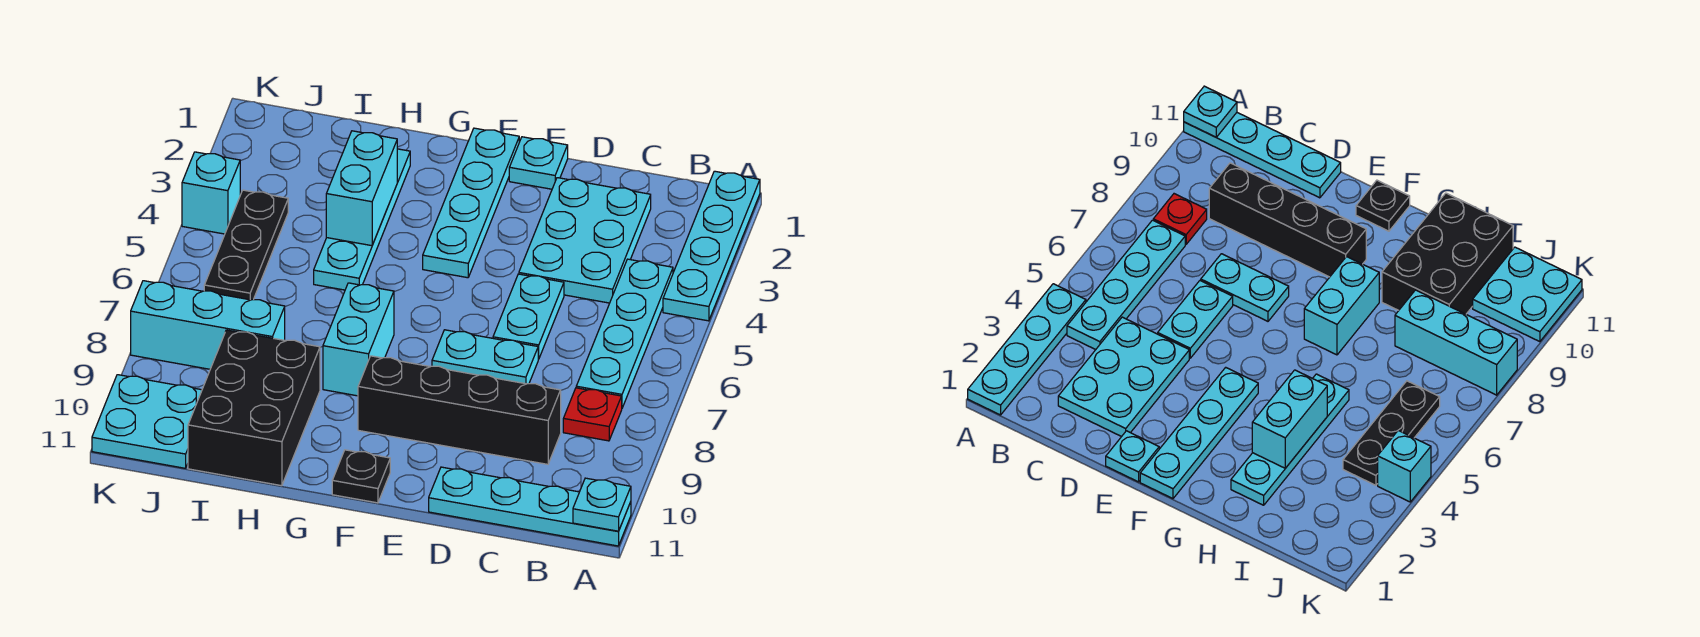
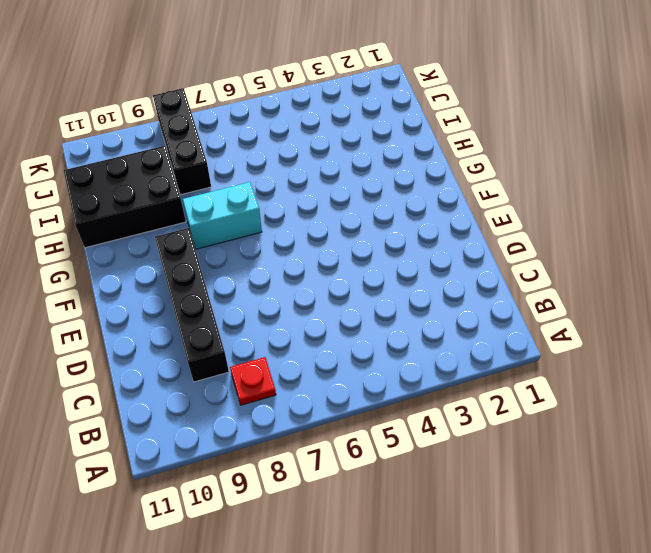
black 1x3 brick [153,88,211,195] -> cyan 1x3 brick [131,281,285,369]
none -> cyan 1x4 plate [663,171,760,321]
none -> cyan 1x4 plate [429,467,631,546]
none -> cyan 1x4 plate [576,259,673,408]

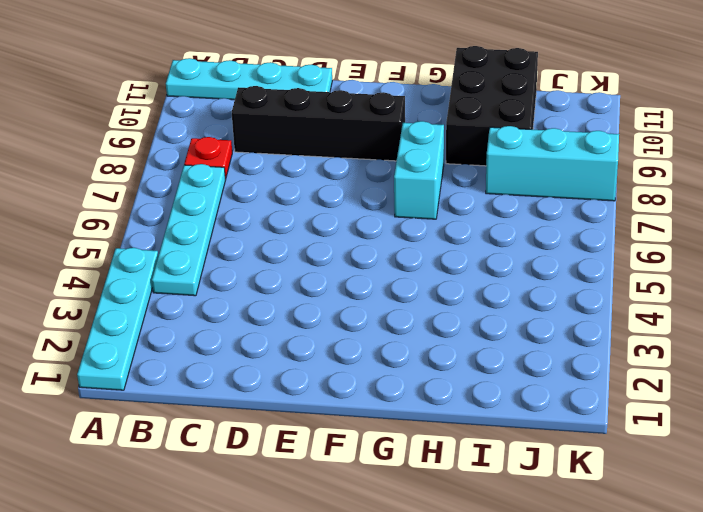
none -> cyan 2x3 plate [519,178,651,303]
none -> cyan 1x2 plate [493,274,564,359]
none -> cyan 1x2 plate [432,330,538,384]

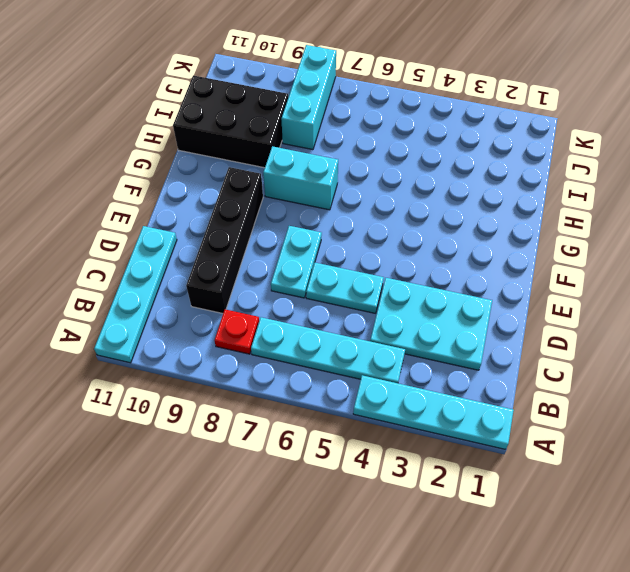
none -> cyan 1x1 plate [509,137,568,189]
none -> cyan 1x4 plate [423,128,519,278]
none -> black 1x1 plate [332,450,390,503]

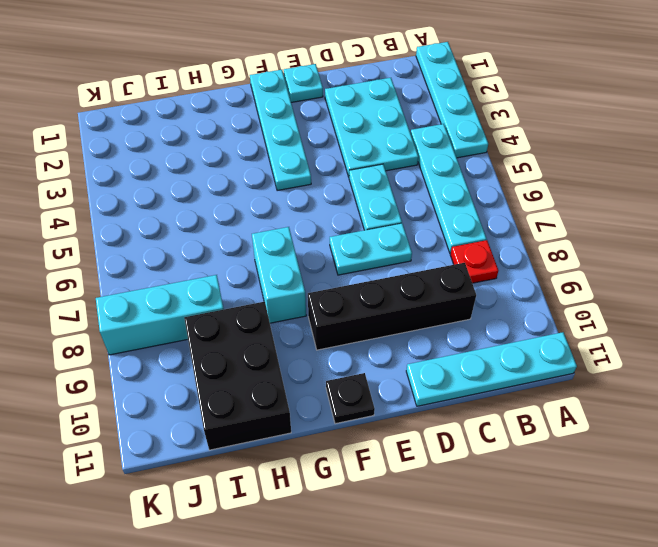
none -> cyan 1x4 plate [314,149,410,290]
none -> black 1x3 plate [204,190,288,300]
none -> cyan 2x2 plate [92,375,202,468]

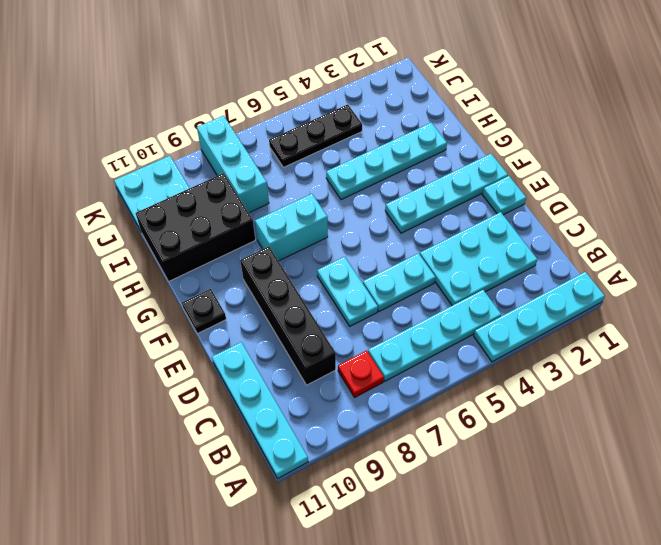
none -> cyan 1x1 brick [182,152,240,234]
none -> cyan 1x1 plate [573,478,631,531]
none -> cyan 1x2 brick [326,131,397,246]

